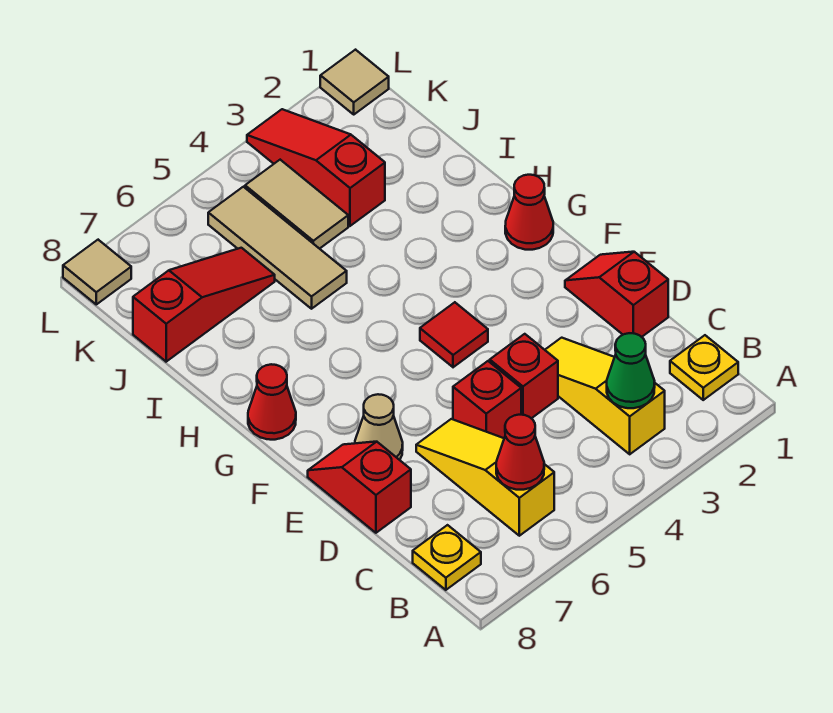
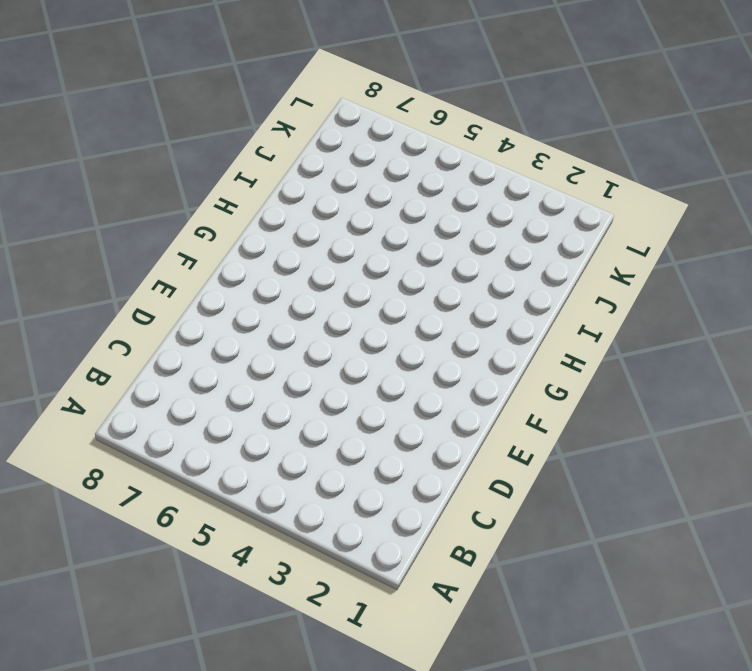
none -> yellow 1x1 plate [670,335,738,400]
none -> yellow 1x3 slope [545,338,665,454]
none -> yellow 1x3 slope [416,419,554,536]

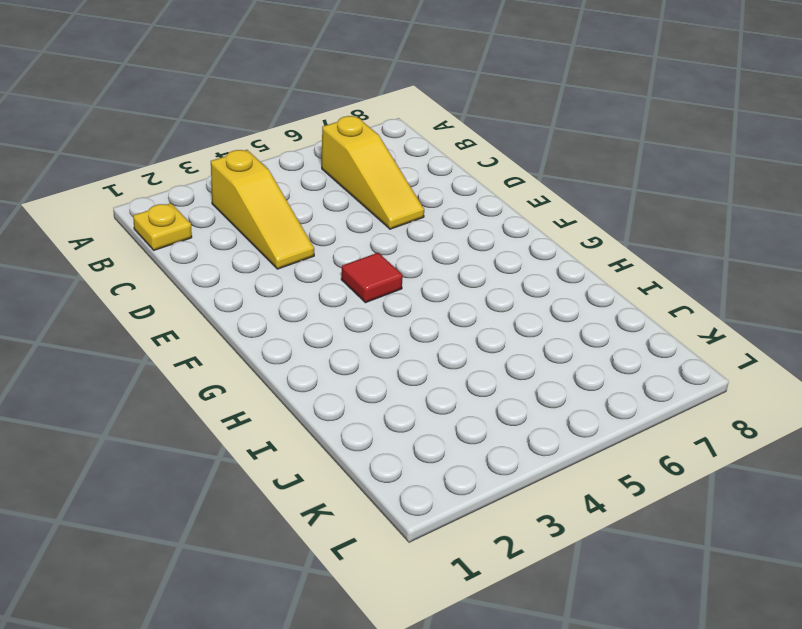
none -> yellow 1x1 plate [413,525,481,590]
none -> red 1x2 slope [565,252,668,337]
none -> red 1x1 brick [490,334,558,418]

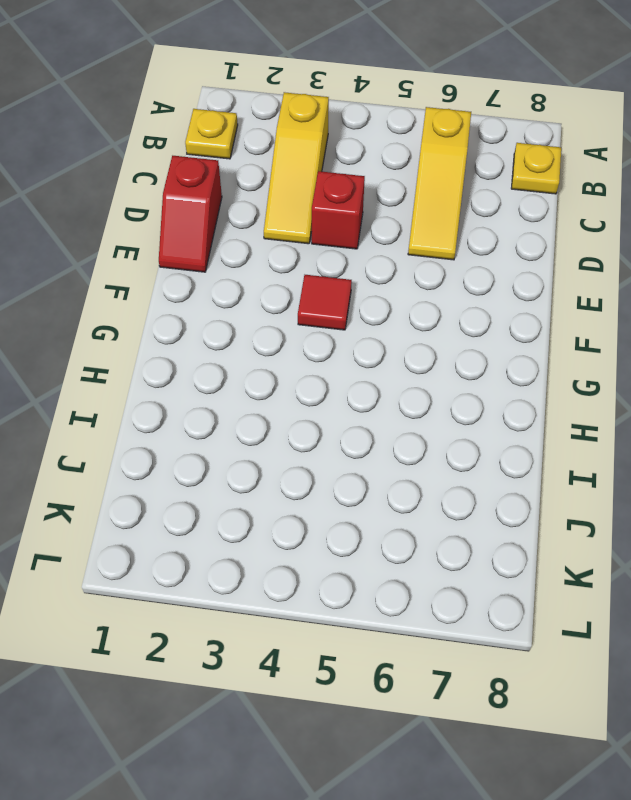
none -> red 1x1 brick [453,361,521,438]
none -> red 1x2 slope [308,442,411,533]
none -> tan 1x1 cone [355,394,403,460]

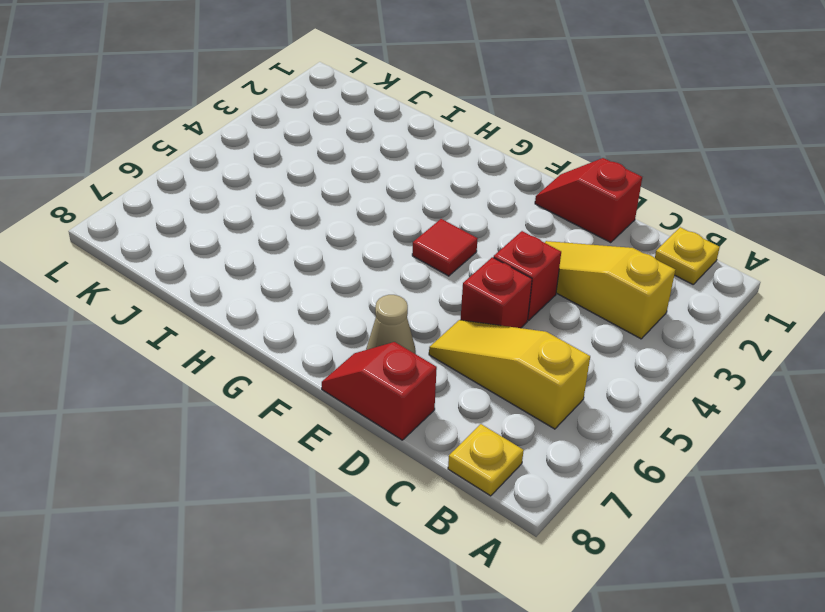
none -> red 1x1 cone [505,175,553,250]
none -> red 1x1 cone [248,364,296,440]
none -> tan 1x3 tile [208,187,347,309]

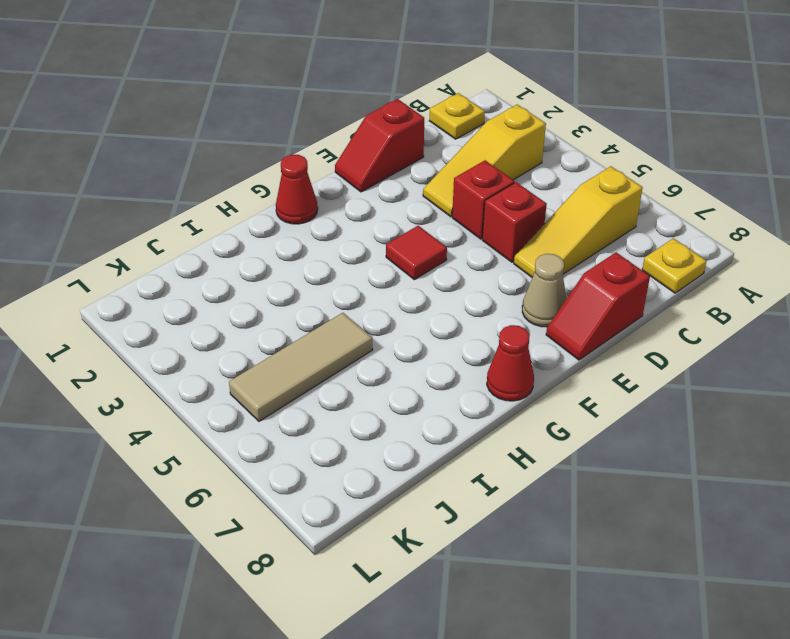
none -> red 1x3 slope [247,109,385,226]
none -> tan 1x2 tile [245,160,348,249]
none -> red 1x3 slope [133,248,275,362]

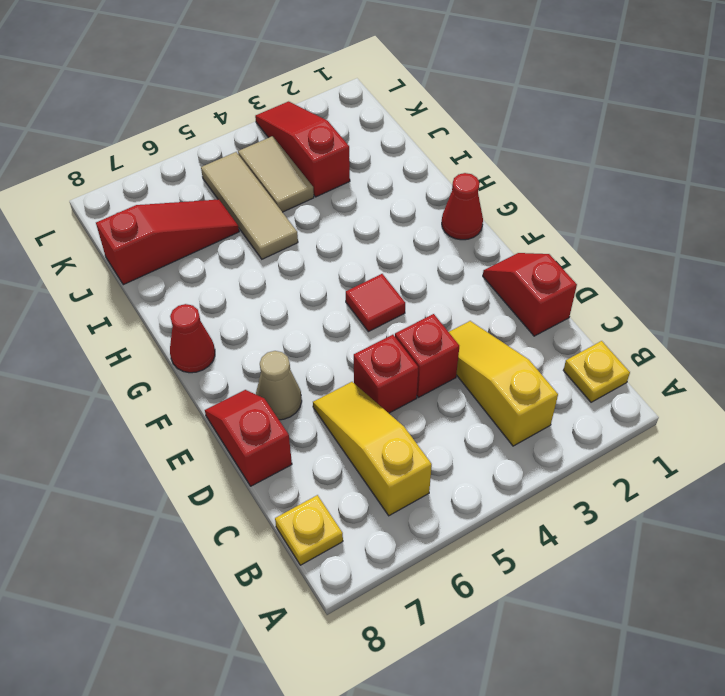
none -> tan 1x1 tile [320,50,389,114]
none -> tan 1x1 tile [63,240,131,304]
none -> green 1x1 cone [607,333,655,408]

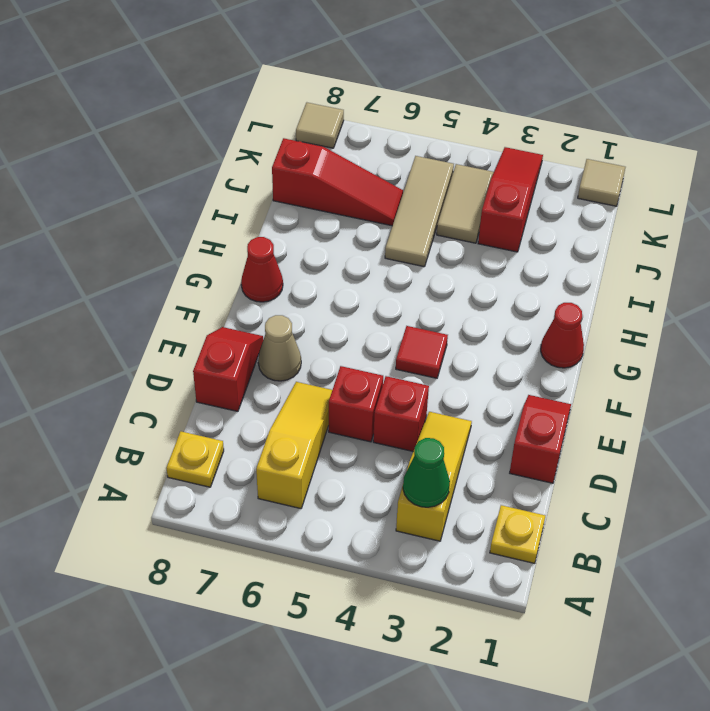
none -> red 1x1 cone [496,415,544,490]

